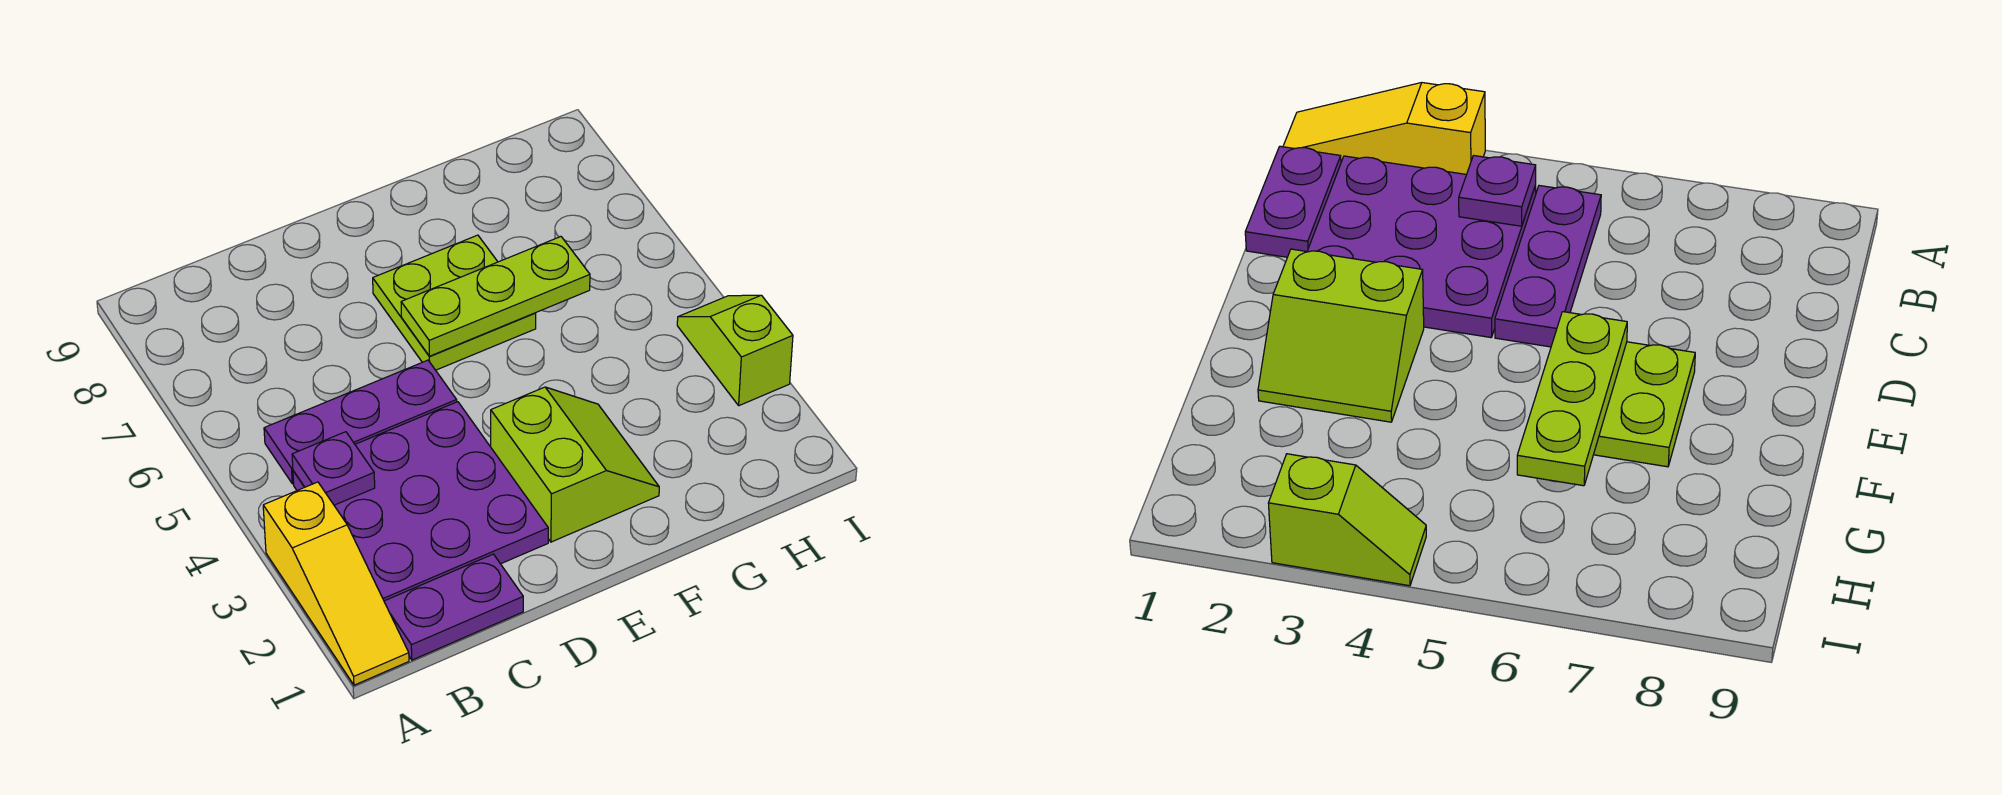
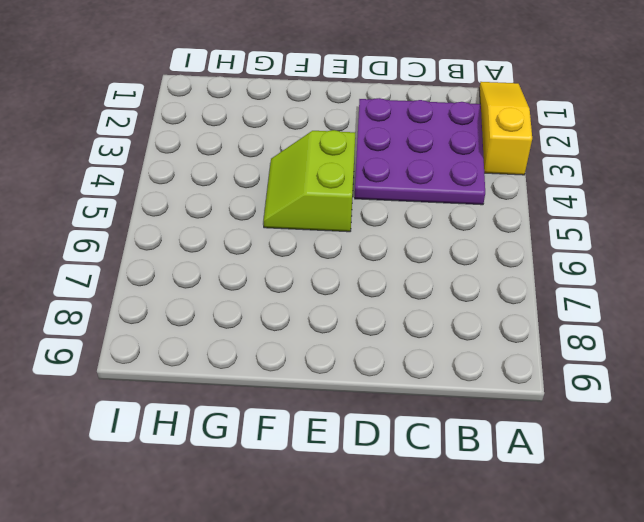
lime 2x2 slope [263,130,355,232] -> lime 2x2 slope moved to [491,387,659,542]
none -> purple 1x2 plate [384,554,523,660]
none -> purple 1x3 plate [264,360,457,484]

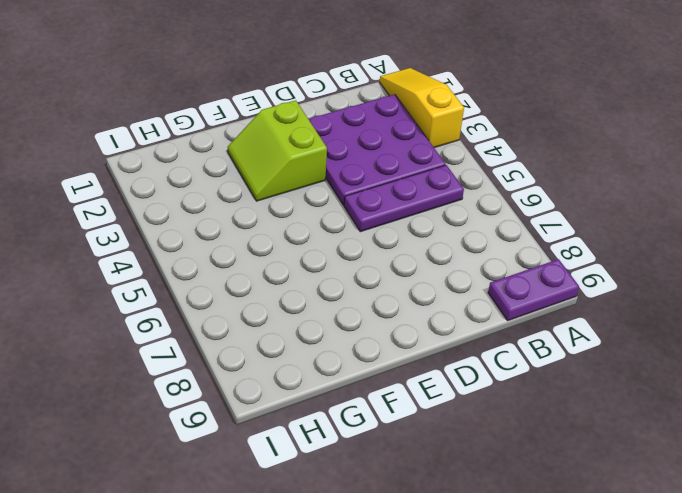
purple 1x2 plate [488,259,579,320] -> purple 1x2 plate moved to [384,554,523,660]
none -> lime 2x2 plate [373,235,536,370]
none -> lime 1x2 slope [677,295,793,406]

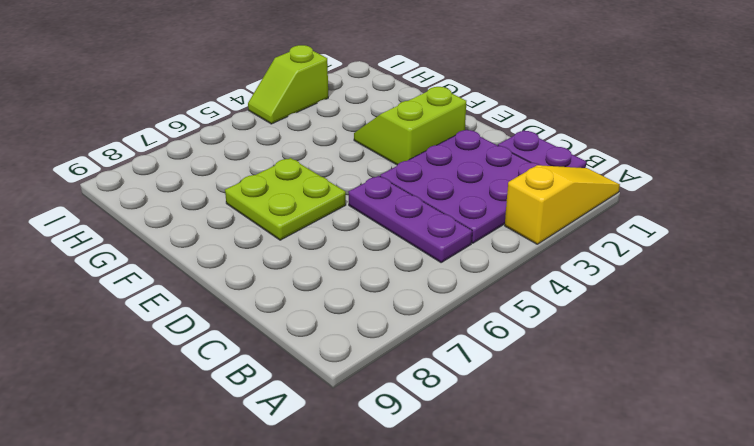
none -> purple 1x1 plate [292,432,375,505]
none -> lime 1x3 plate [401,237,590,356]

